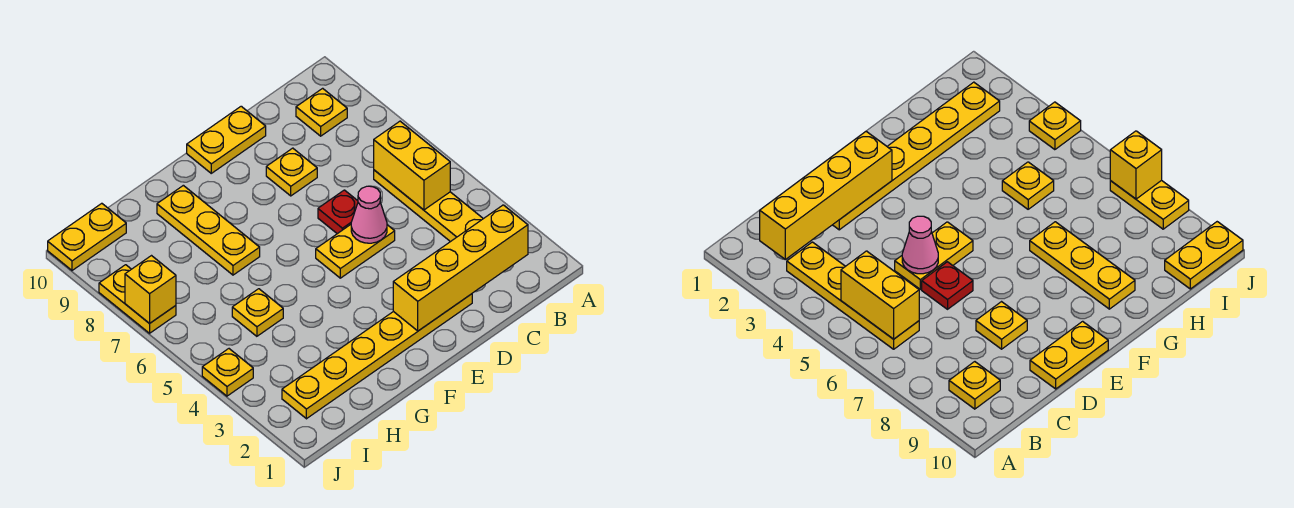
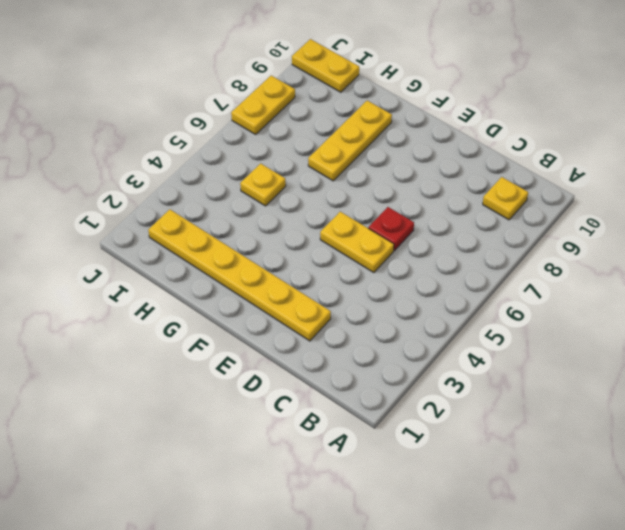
none -> yellow 1x4 plate [374,170,483,242]
none -> yellow 1x1 plate [266,148,317,196]
none -> yellow 1x2 plate [187,106,266,173]

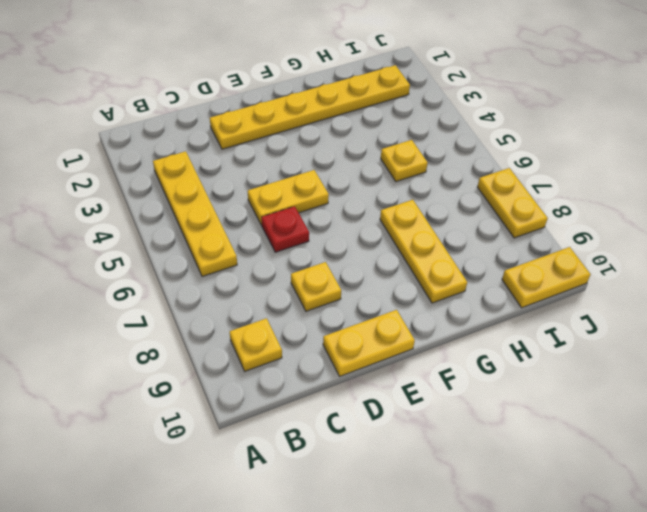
none -> yellow 1x1 plate [202,349,253,396]
none -> yellow 1x4 brick [393,205,528,331]
none -> yellow 1x2 brick [374,121,450,210]

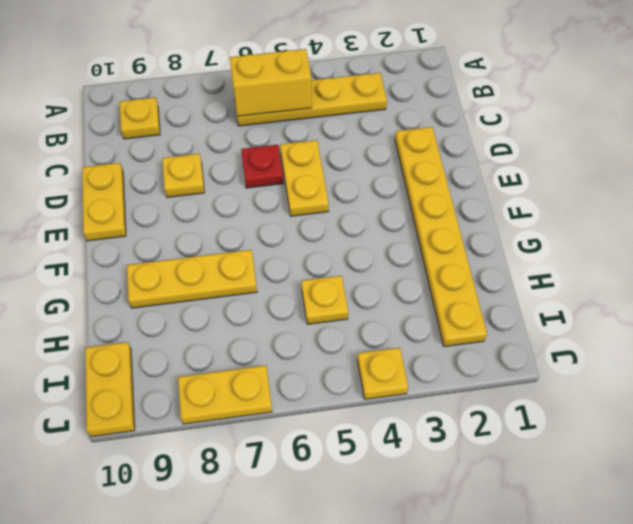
none -> yellow 1x4 brick [393,205,528,331]
none -> pink 1x1 cone [351,186,387,243]
none -> yellow 1x1 brick [125,256,176,324]

